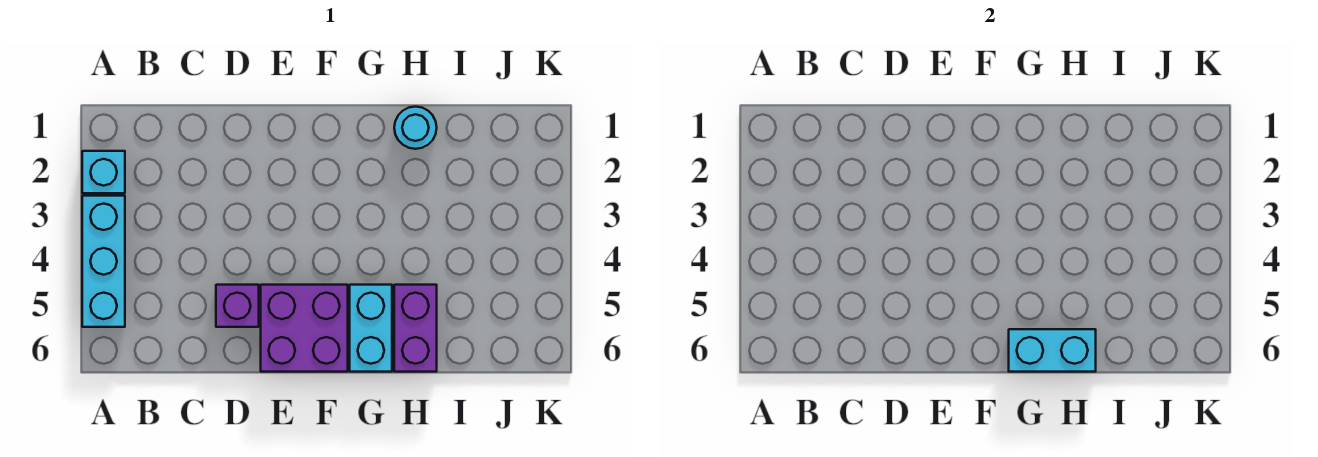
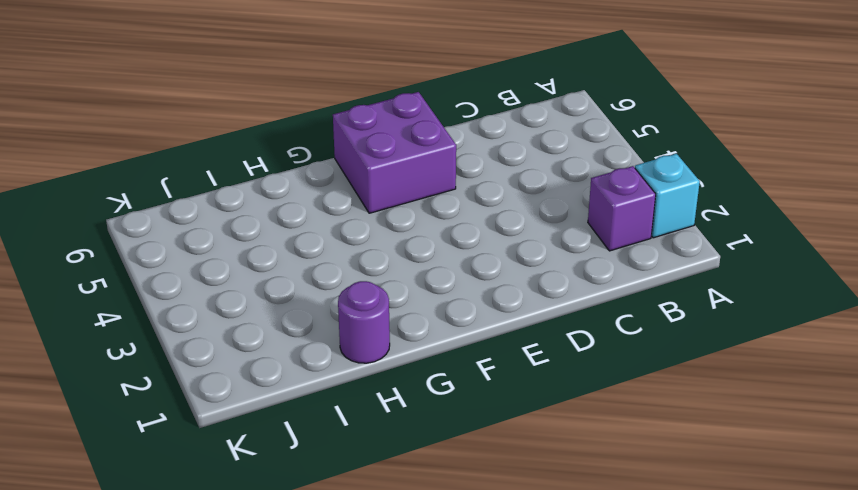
purple 1x1 brick [588,166,656,251] -> purple 1x1 brick moved to [216,285,259,327]
purple 1x1 round brick [338,281,390,363] -> cyan 1x1 round brick [394,107,437,149]
none -> cyan 1x3 brick [82,196,125,327]
none -> cyan 1x2 brick [350,285,392,372]

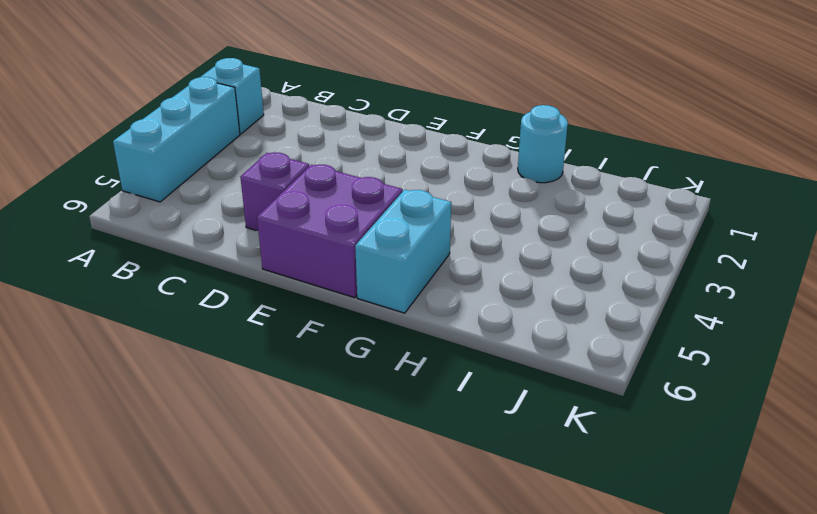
none -> purple 1x2 brick [394,285,437,372]
none -> cyan 1x2 brick [1009,329,1096,372]

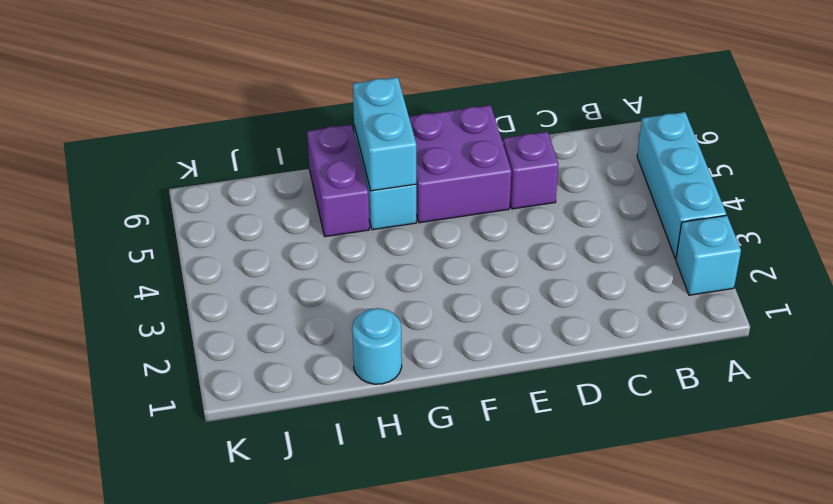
cyan 1x2 brick [353,77,416,191] -> cyan 1x2 brick turned to [1009,329,1096,372]

